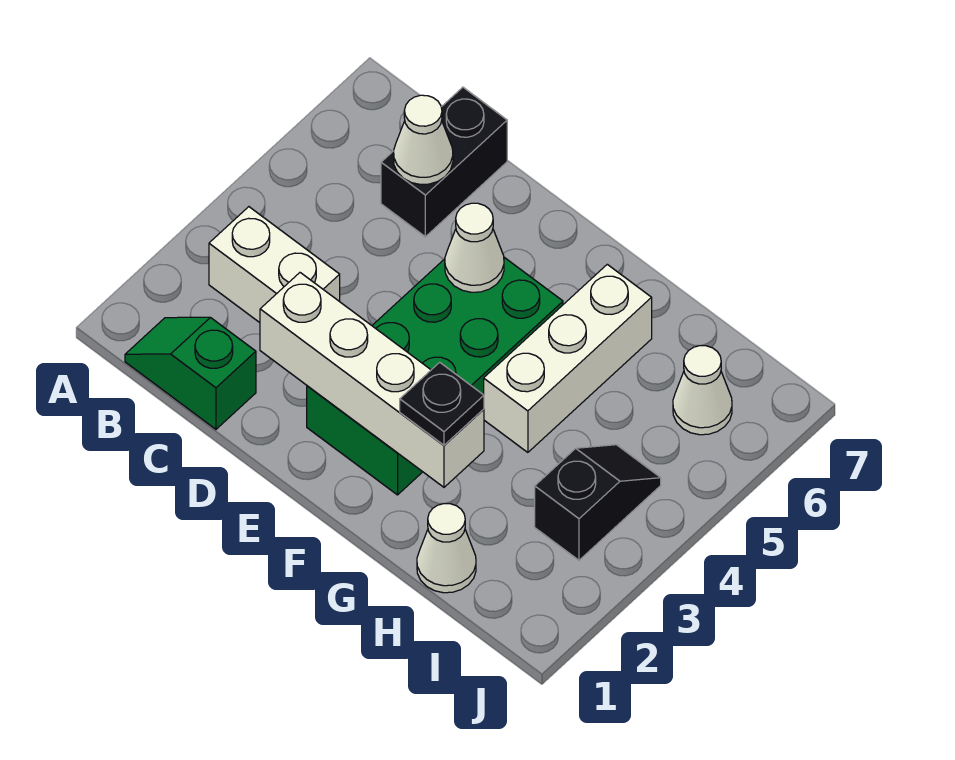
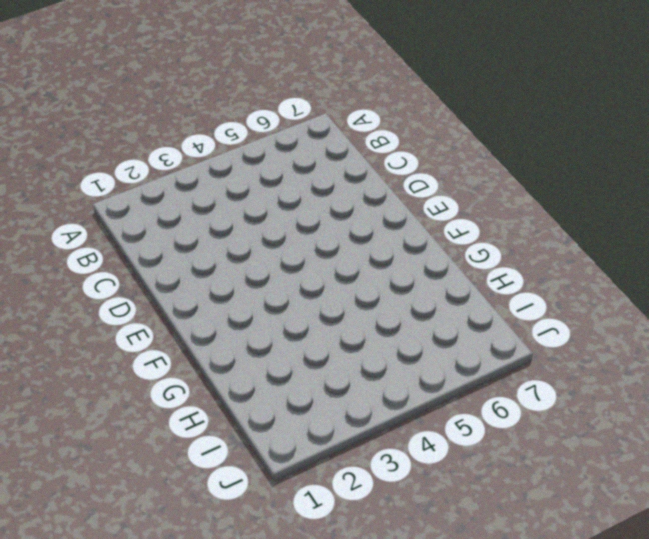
none -> green 1x2 slope [125,317,256,429]
none -> white 1x2 brick [209,207,340,323]
none -> black 1x2 brick [381,87,507,237]

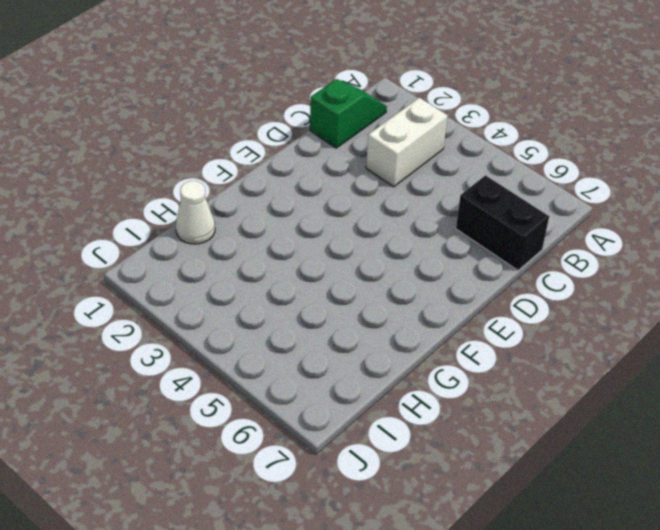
none -> green 2x4 brick [307,257,563,495]
none -> white 1x3 brick [484,264,652,452]
none -> black 1x2 slope [535,445,661,560]

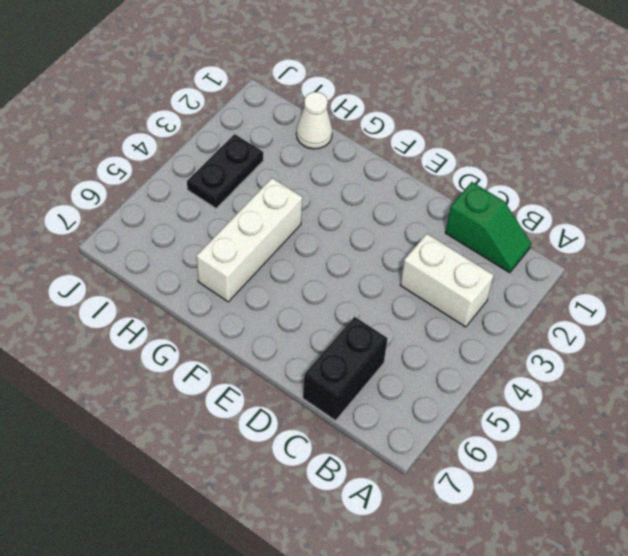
black 1x2 plate [187,134,263,208] -> black 1x2 slope [535,445,661,560]
none -> green 2x4 brick [307,257,563,495]
none -> white 1x1 cone [673,346,732,435]
none -> white 1x1 cone [394,95,453,185]

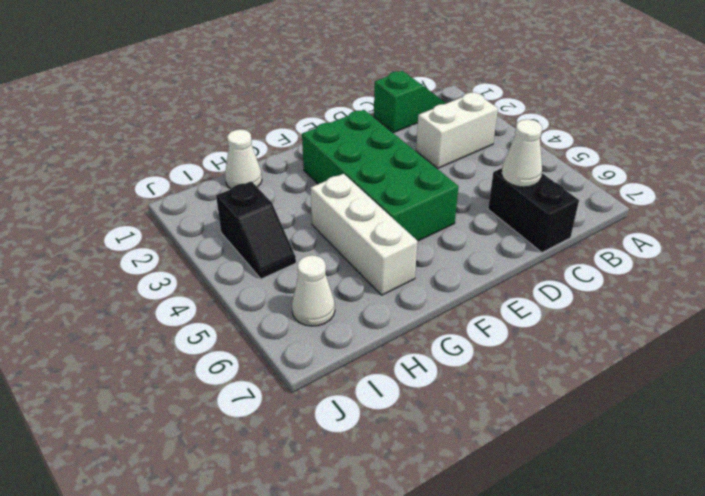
none -> white 1x4 brick [260,273,484,487]
none -> white 1x1 cone [445,203,504,292]
none -> black 1x1 plate [400,362,484,445]

